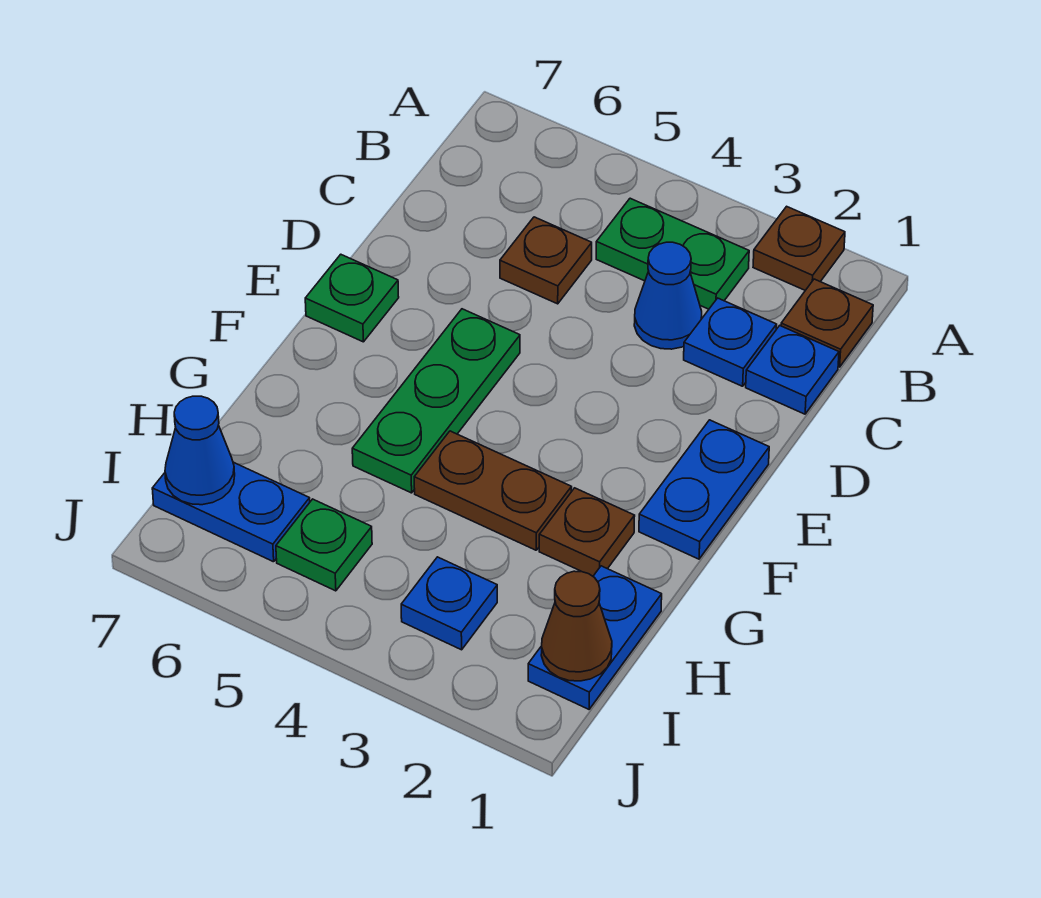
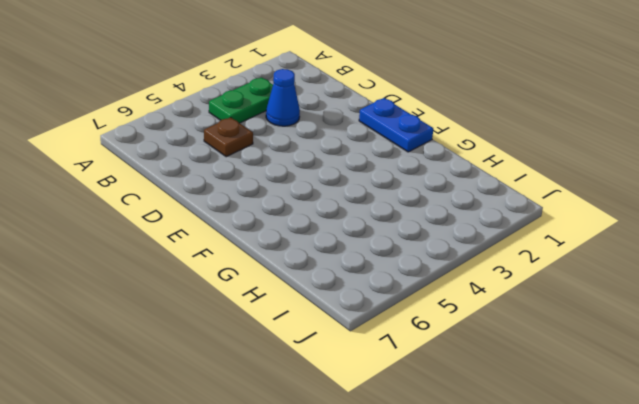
none -> brown 1x1 plate [753,206,845,290]
none -> brown 1x1 plate [781,279,873,367]
none -> blue 1x1 plate [746,326,839,414]

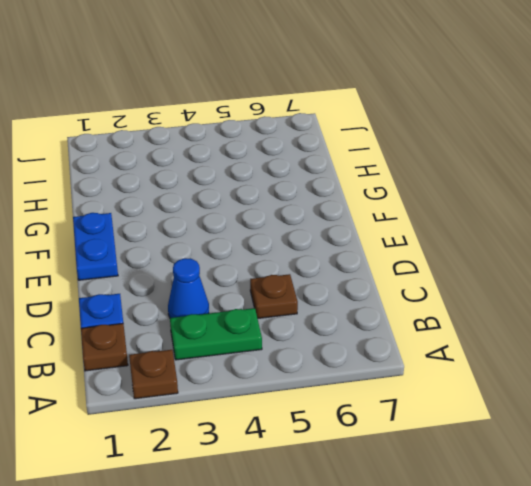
none -> blue 1x1 plate [684,298,777,386]
none -> green 1x3 plate [352,309,520,493]
none -> green 1x1 plate [305,254,399,342]

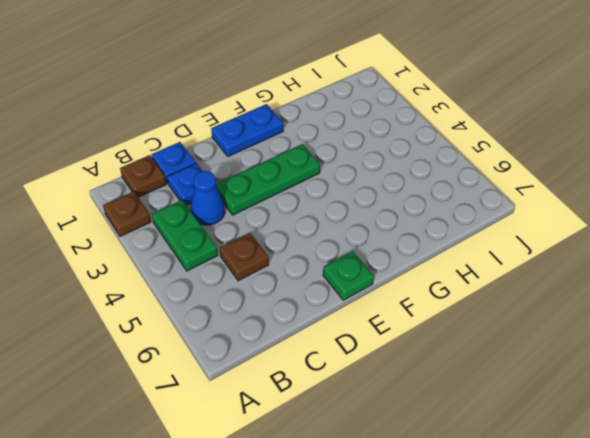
green 1x3 plate [216,144,320,215] -> green 1x3 plate moved to [352,309,520,493]
none -> brown 1x1 plate [539,488,635,576]
none -> brown 1x2 plate [414,431,572,550]
none -> blue 1x2 plate [528,566,662,709]

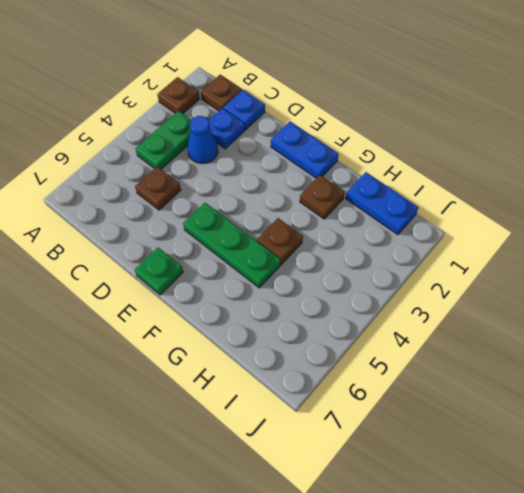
brown 1x1 plate [257,218,303,264] -> brown 1x2 plate [414,431,572,550]
none -> blue 1x1 plate [401,557,497,650]
none -> green 1x1 plate [276,499,372,591]
none -> blue 1x2 plate [152,462,310,562]

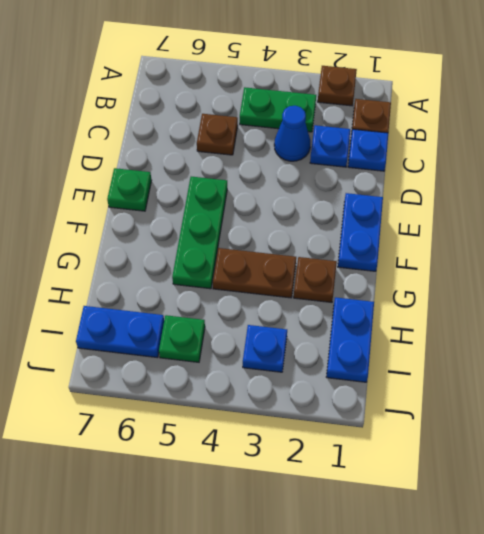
none -> brown 1x1 cone [541,571,612,681]
none -> blue 1x1 cone [165,396,235,505]

